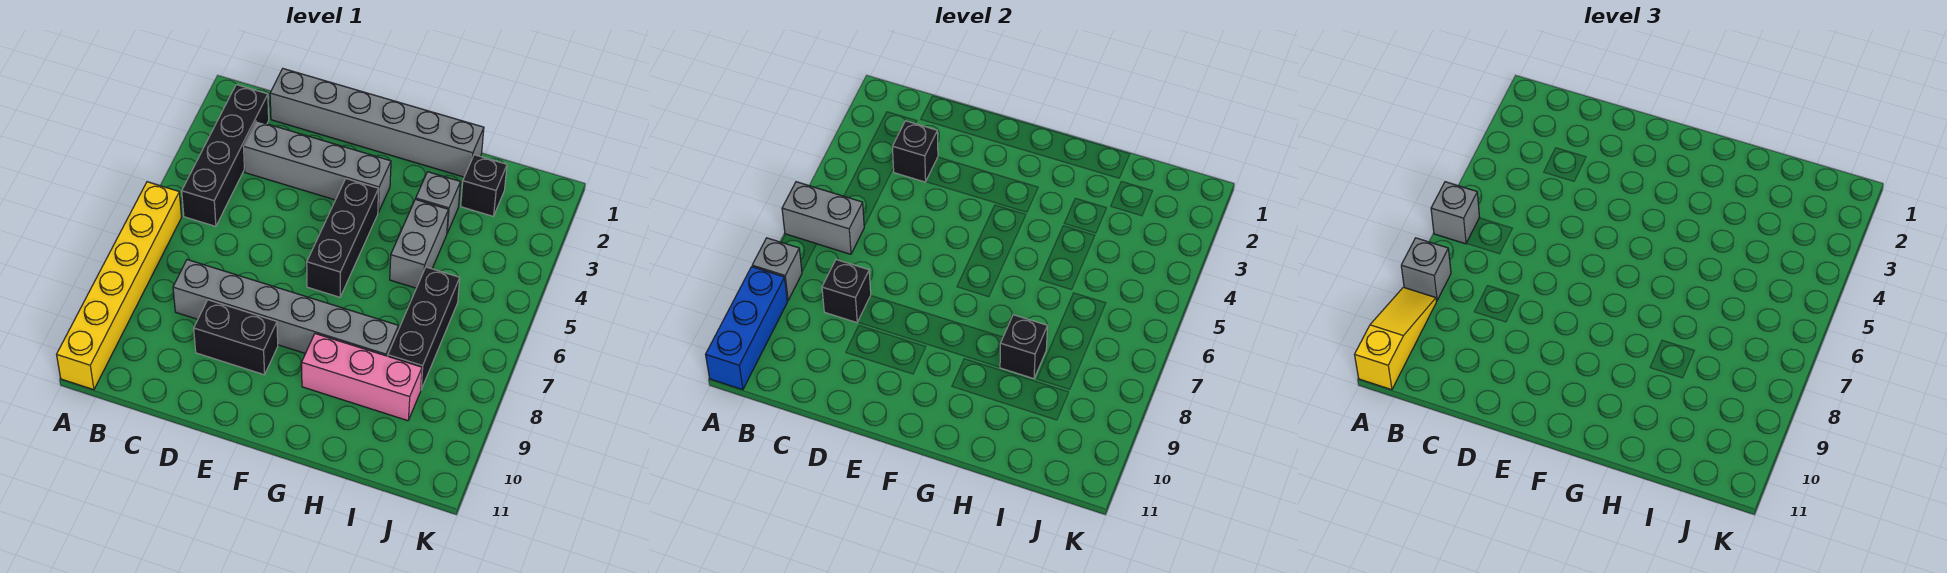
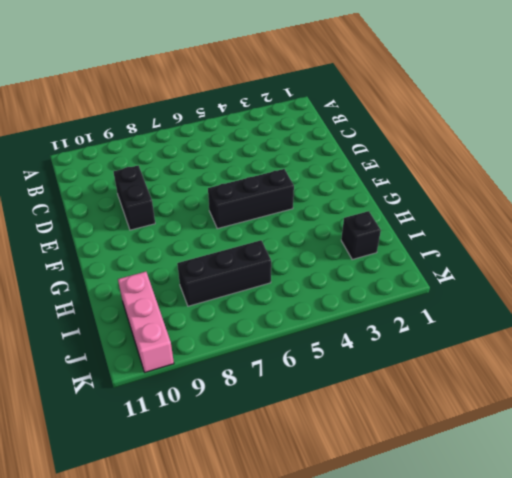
pink 1x3 brick [118,272,174,372] -> pink 1x3 brick moved to [302,334,422,421]
none -> yellow 1x6 brick [57,182,182,390]
none -> black 1x4 brick [182,85,269,226]
none -> grey 1x6 brick [270,69,484,177]

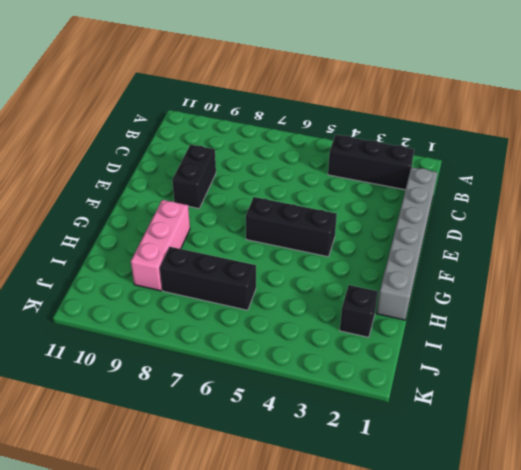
black 1x3 brick [328,135,414,190] -> black 1x4 brick [182,85,269,226]
none -> yellow 1x6 brick [57,182,182,390]
none -> grey 1x4 brick [243,121,391,212]
none -> grey 1x6 brick [173,260,398,356]

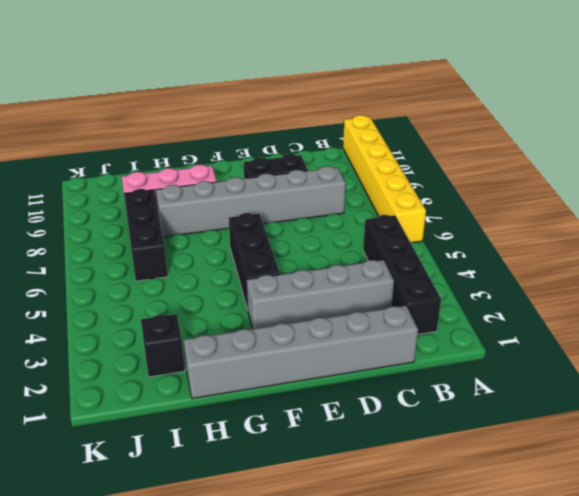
none -> grey 1x1 brick [416,172,460,233]
none -> grey 1x2 brick [390,199,448,288]
none -> grey 1x2 brick [782,182,864,254]

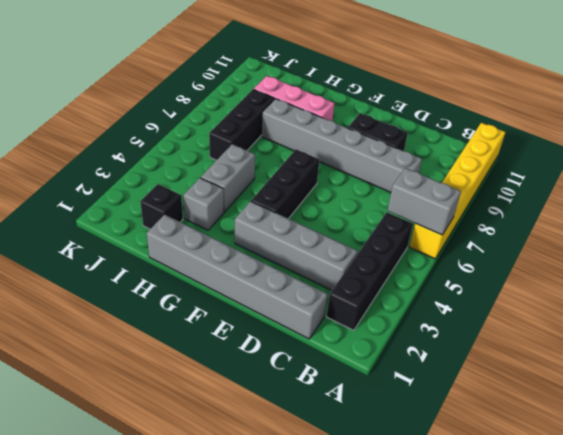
none -> grey 1x1 brick [752,238,802,301]
none -> blue 1x3 brick [706,267,787,390]
none -> black 1x1 brick [892,121,938,182]

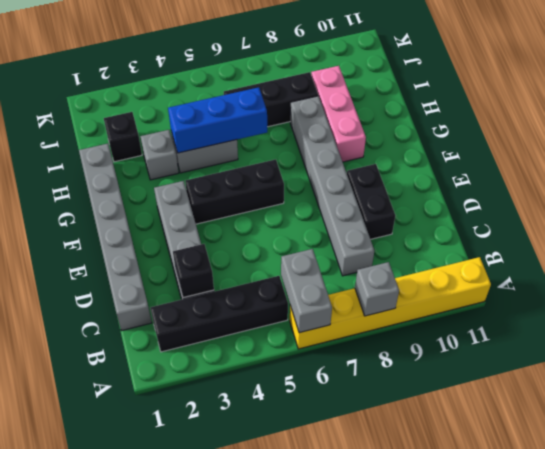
blue 1x3 brick [168,87,267,153] -> blue 1x3 brick moved to [706,267,787,390]
none -> black 1x1 brick [822,260,871,323]
none -> black 1x1 brick [1000,315,1047,379]
none -> grey 1x1 brick [1431,182,1480,244]

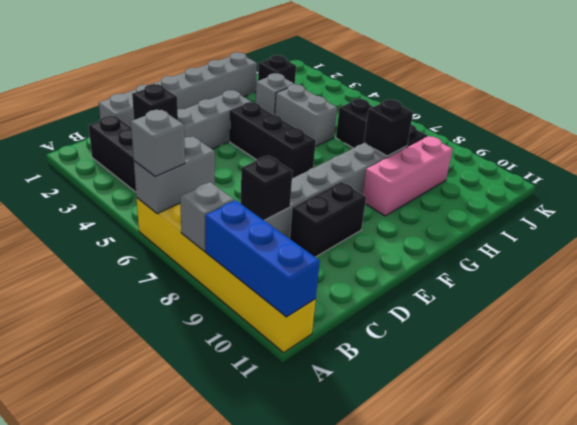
none -> grey 1x1 brick [1401,238,1451,301]
none -> yellow 1x3 slope [1355,287,1436,390]

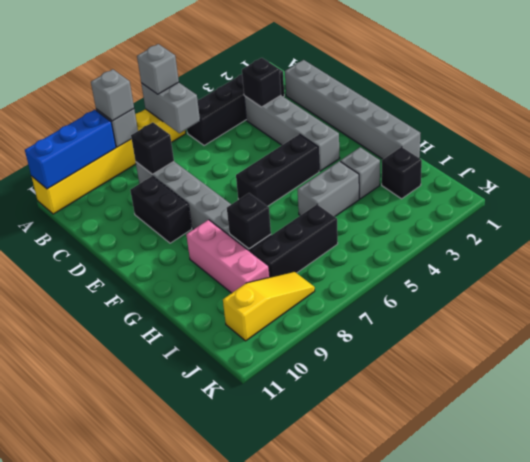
yellow 1x3 slope [223,272,315,341] -> yellow 1x3 slope moved to [1355,287,1436,390]

